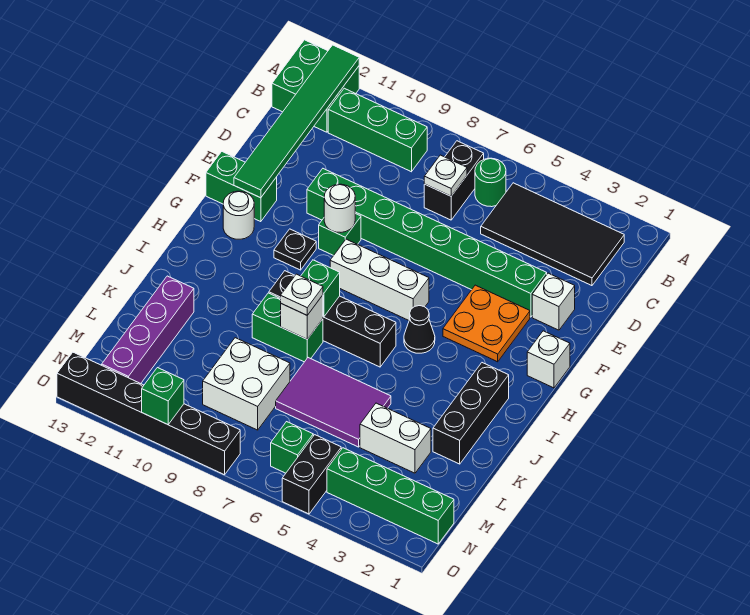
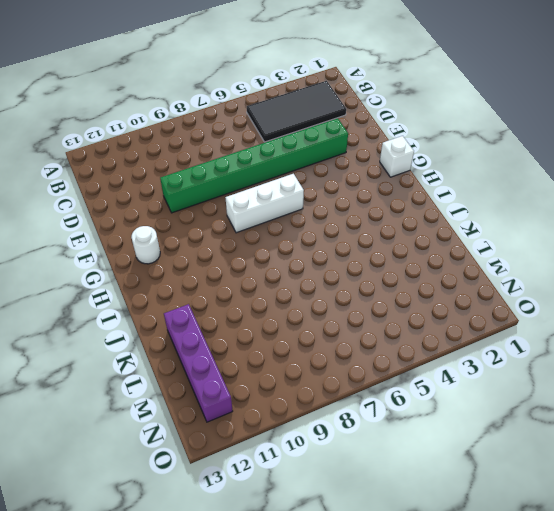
none -> green 2x2 brick [272,40,359,132]
none -> green 1x1 round brick [475,158,506,207]
none -> black 1x2 brick [424,141,484,220]
none -> green 1x3 brick [328,88,427,172]

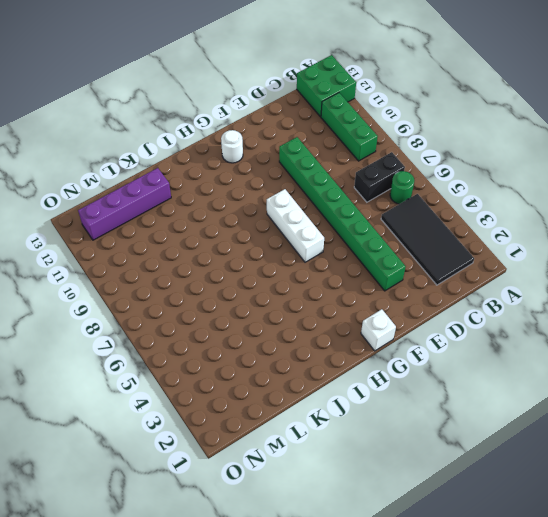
none -> white 1x1 brick [532,273,575,330]
none -> orange 2x2 plate [443,285,530,362]
none -> green 1x1 brick [319,214,361,256]
none -> green 1x2 brick [206,152,277,222]

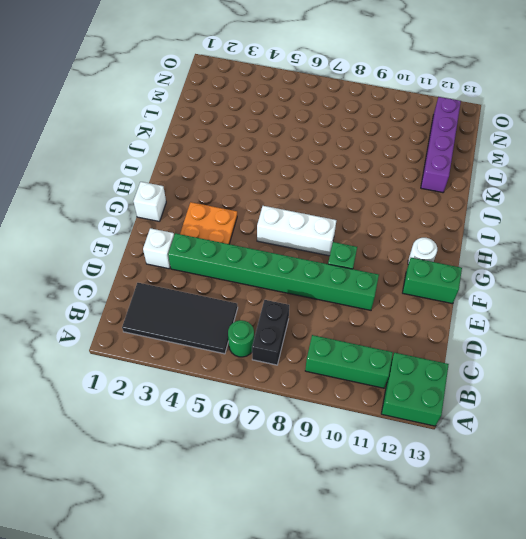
none -> black 1x1 plate [274,229,316,270]
none -> black 1x1 cone [404,306,435,353]
none -> black 1x3 brick [433,363,509,464]
none -> black 1x4 brick [269,271,396,367]

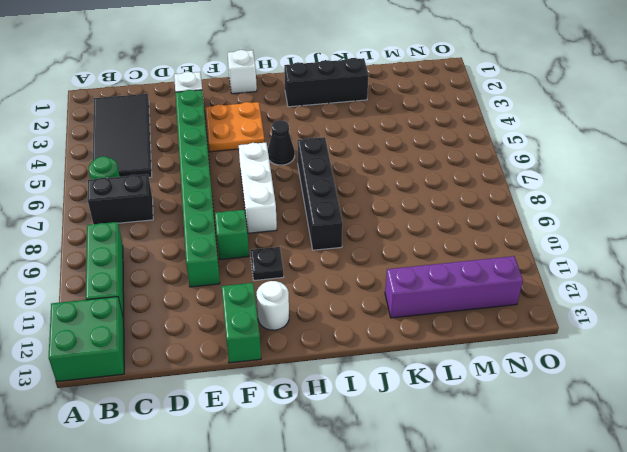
none -> green 1x2 brick [252,293,323,362]
none -> purple 2x3 tile [276,358,391,447]
none -> white 1x2 brick [360,403,431,473]
none -> white 2x2 brick [203,338,290,430]

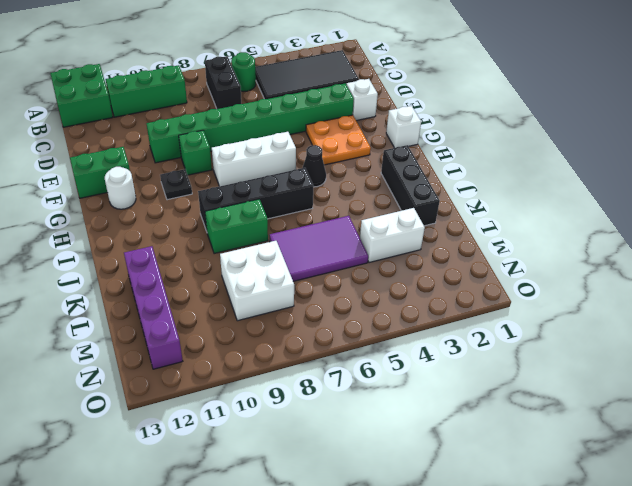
none -> green 1x4 brick [327,448,454,544]
none -> black 1x2 brick [282,435,341,514]
none -> green 1x1 brick [271,422,313,473]
none -> black 1x6 brick [57,352,240,475]

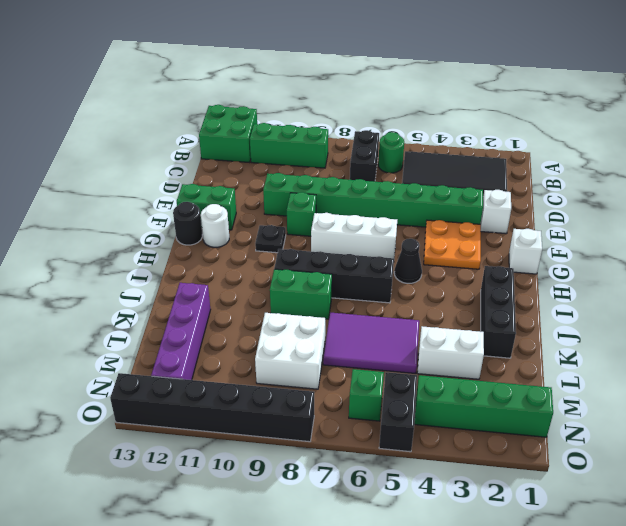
black 1x1 round brick [173,202,202,245] -> none
none -> green 1x6 tile [234,45,359,198]
none -> white 1x1 plate [424,155,467,196]
none -> white 1x1 round brick [324,184,355,232]
none -> green 1x1 brick [301,260,340,317]

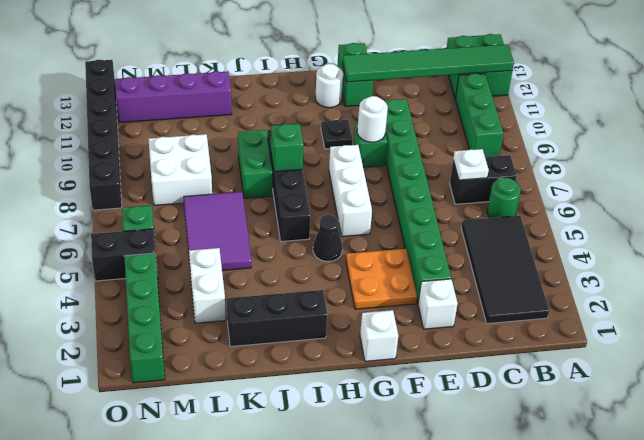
none -> white 1x1 brick [281,295,323,339]
none -> green 1x1 brick [142,368,184,425]
none -> white 1x1 plate [281,274,323,315]

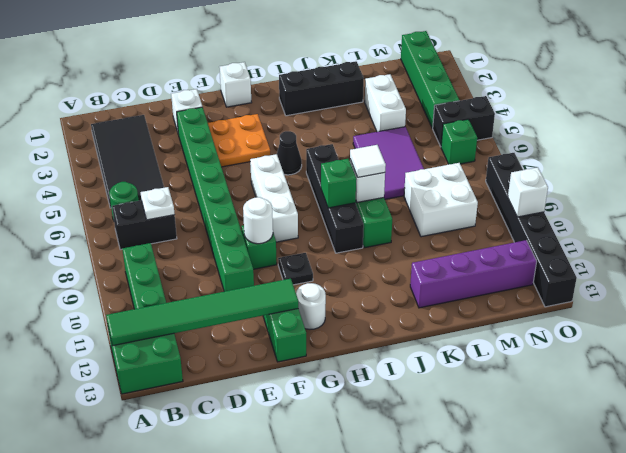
white 1x1 tile [350,145,386,177] -> white 1x1 plate [281,274,323,315]
white 1x1 brick [508,167,548,217] -> green 1x1 brick [142,368,184,425]

